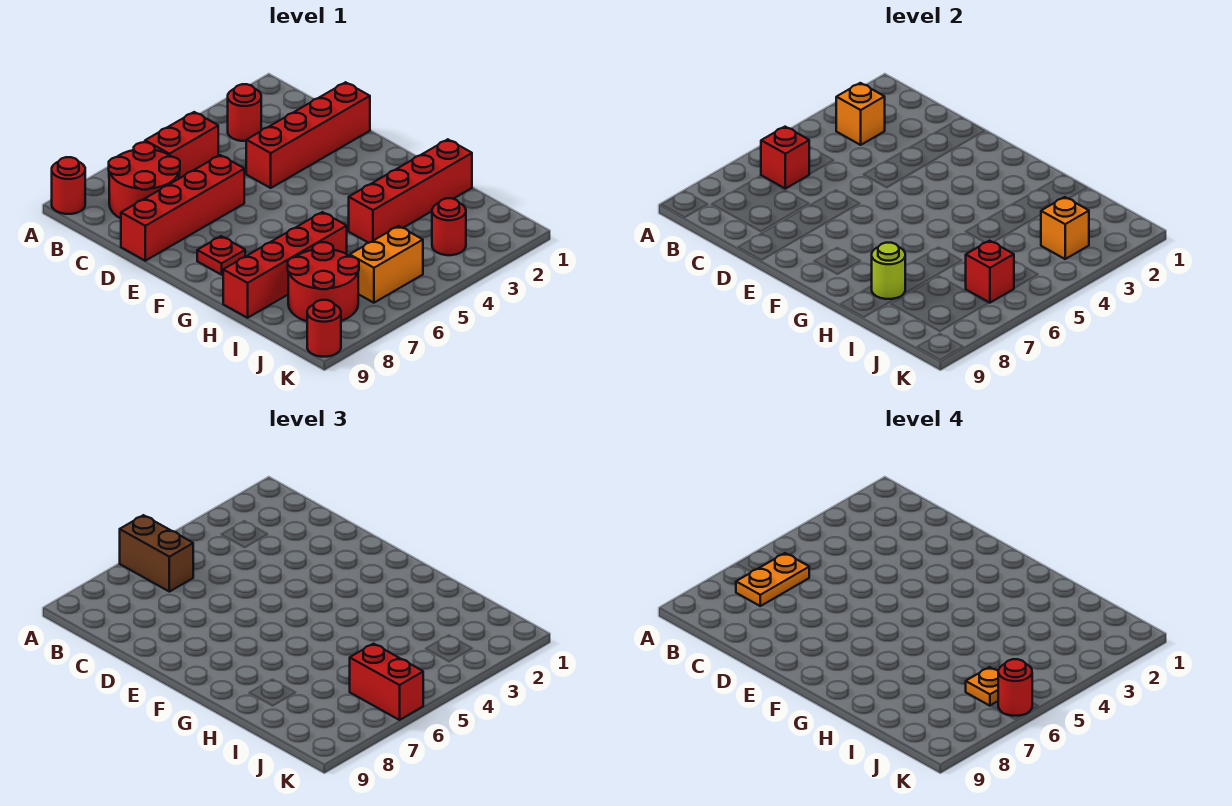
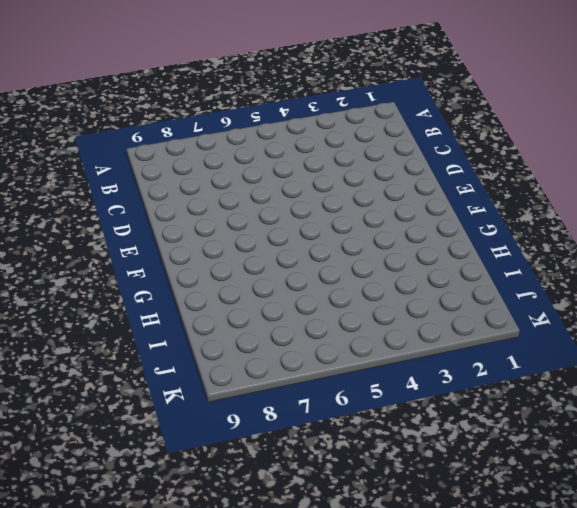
none -> red 1x1 round brick [52,157,85,214]
none -> red 1x1 round brick [228,84,261,141]
none -> red 1x2 brick [145,112,218,178]

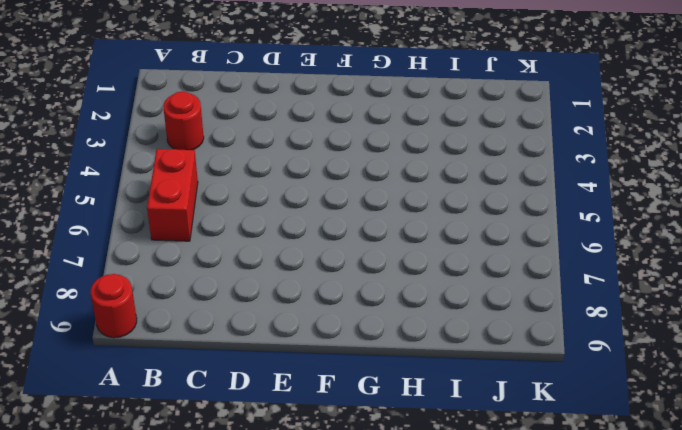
none -> red 2x2 round brick [109,142,180,218]
none -> red 1x4 brick [246,82,370,188]
none -> red 1x4 brick [121,155,244,261]

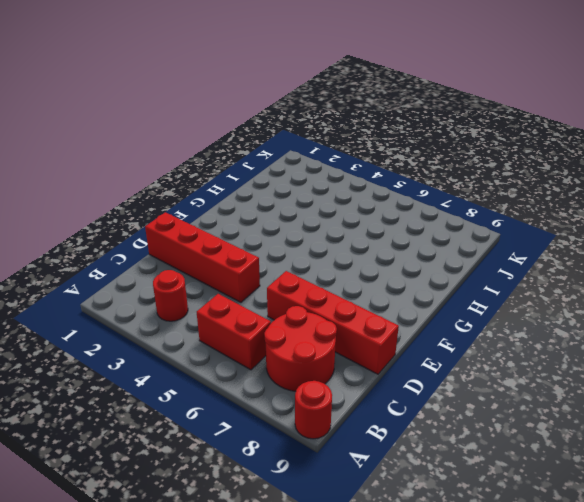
none -> red 1x1 plate [197,236,245,275]
none -> red 1x4 brick [349,139,472,243]
none -> red 1x4 brick [223,212,347,318]

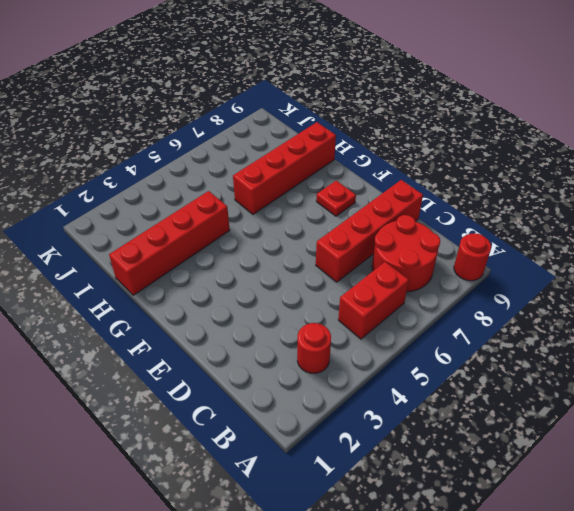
none -> red 1x4 brick [246,82,370,188]
none -> red 2x2 round brick [288,242,359,321]
none -> red 1x1 round brick [432,198,466,255]

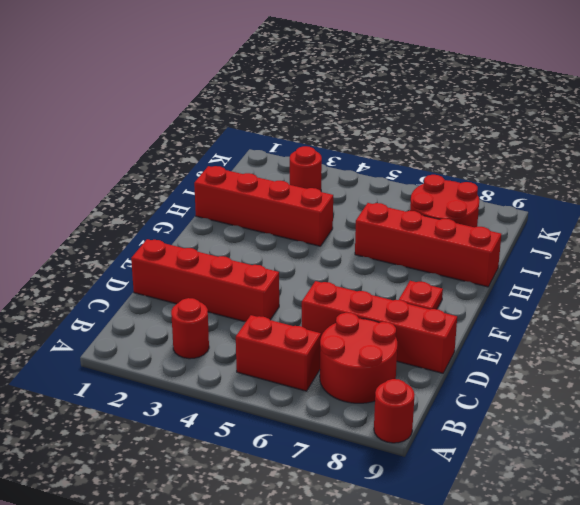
none -> orange 1x2 brick [350,226,423,303]
none -> red 1x1 round brick [307,300,341,357]
none -> orange 1x1 brick [836,83,885,145]

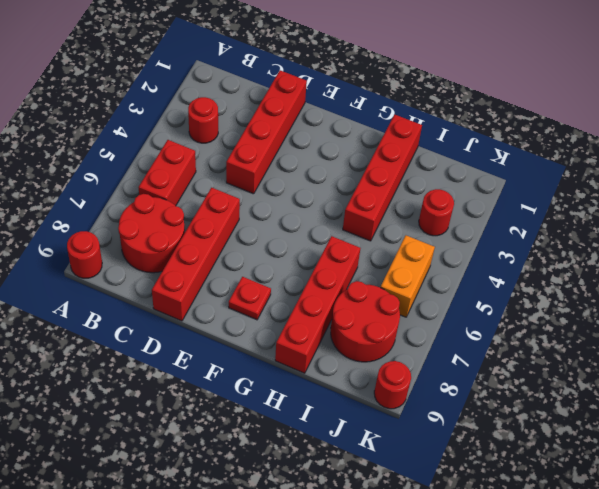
none -> orange 1x1 brick [836,83,885,145]
none -> red 1x1 brick [761,127,809,189]
none -> lime 1x1 round brick [872,243,905,299]

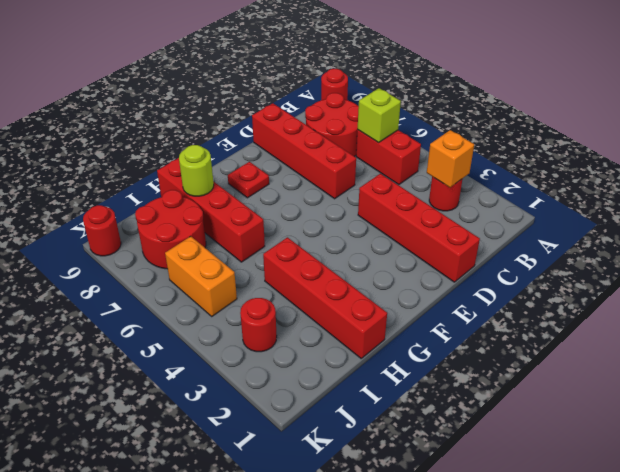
lime 1x1 brick [358,88,401,143] -> red 1x1 brick [761,127,809,189]
none -> orange 1x1 brick [1041,197,1089,259]
none -> red 1x1 brick [966,241,1014,303]
none -> brown 1x2 brick [120,515,193,592]

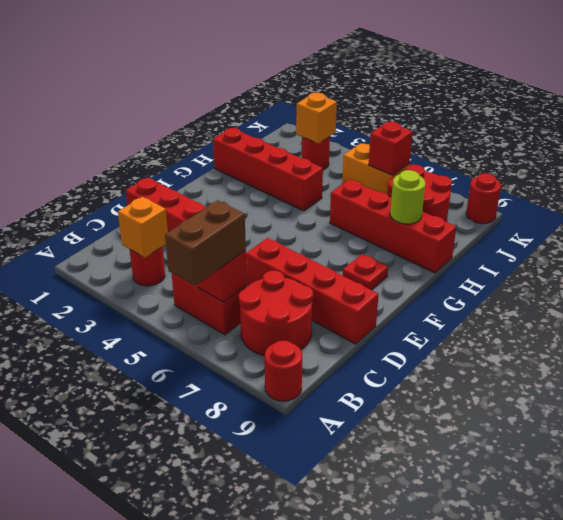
none -> red 1x2 brick [350,644,423,720]
none -> orange 1x2 plate [736,553,809,606]
none -> orange 1x1 plate [966,667,998,706]

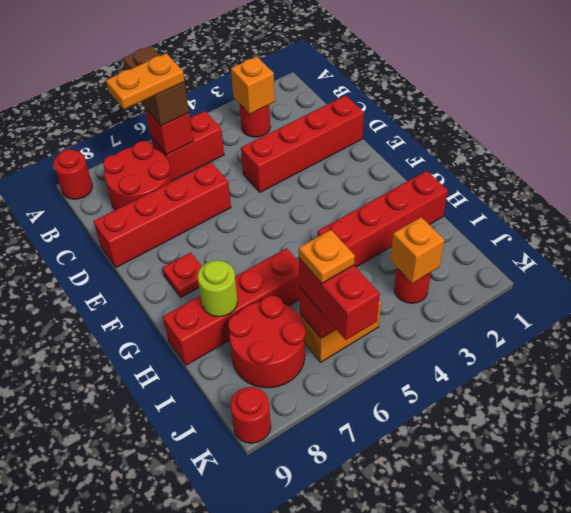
none -> red 1x1 round brick [998,659,1032,716]

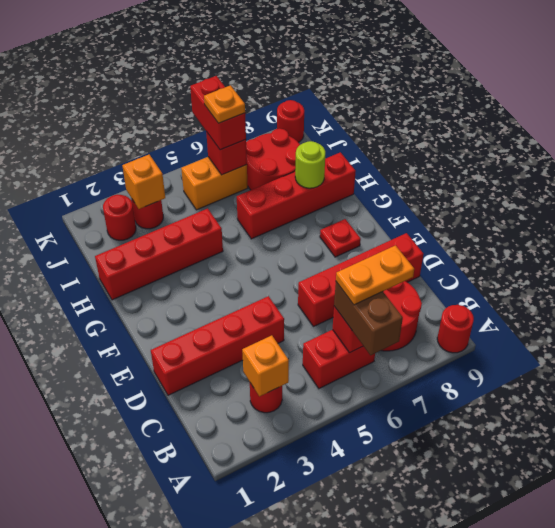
red 1x1 round brick [103,195,136,240] -> red 1x1 round brick moved to [998,659,1032,716]

